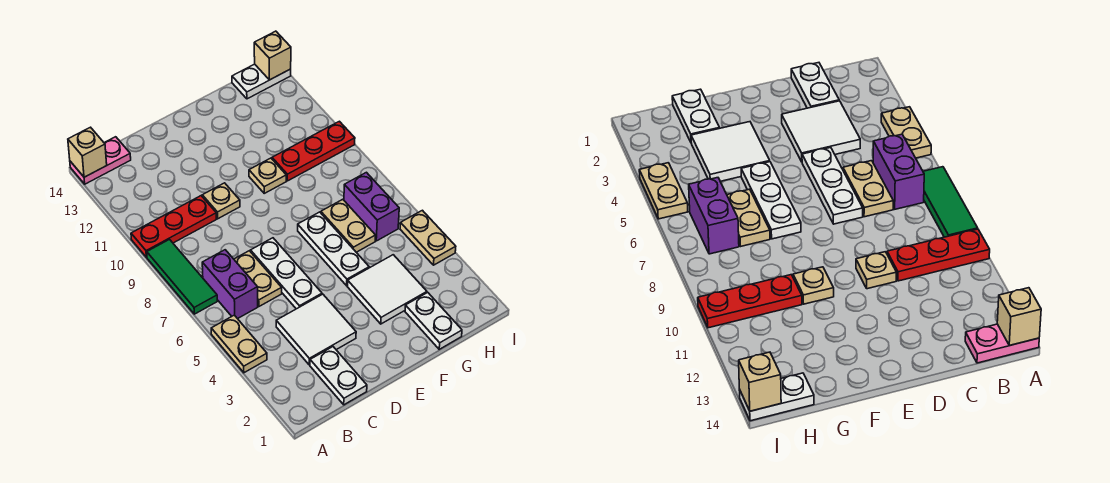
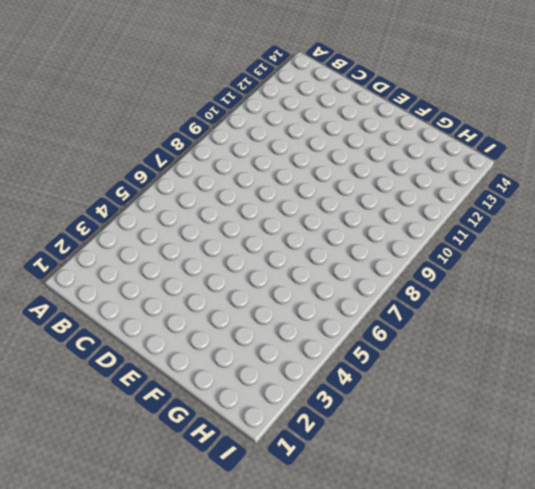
none -> tan 1x2 plate [211,315,267,373]
none -> green 1x3 tile [147,240,217,314]
none -> red 1x3 plate [131,196,216,257]

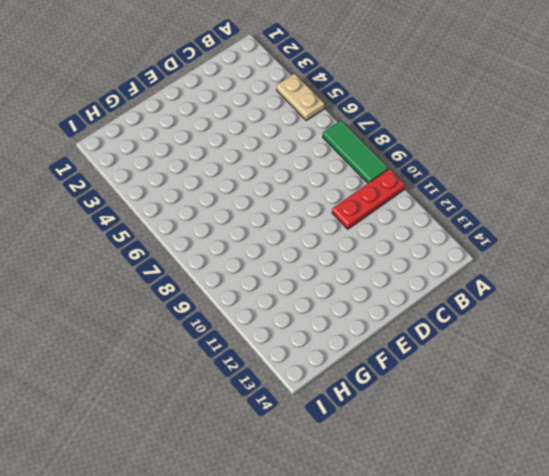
none -> pink 1x2 plate [70,137,131,184]
none -> purple 1x2 brick [202,250,258,319]
none -> white 1x2 plate [310,347,367,405]

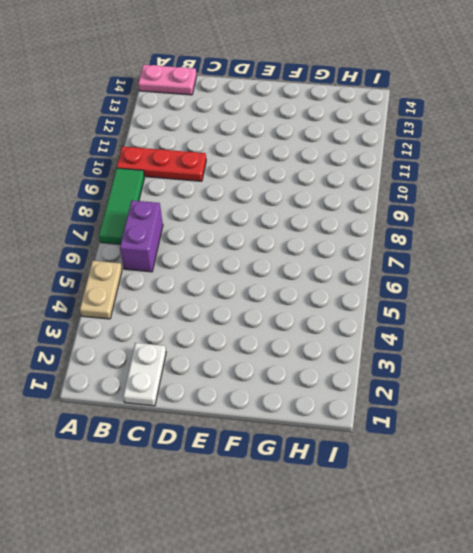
none -> white 2x2 tile [276,294,356,365]
none -> tan 1x2 plate [234,251,282,306]
none -> white 1x3 plate [251,238,322,309]

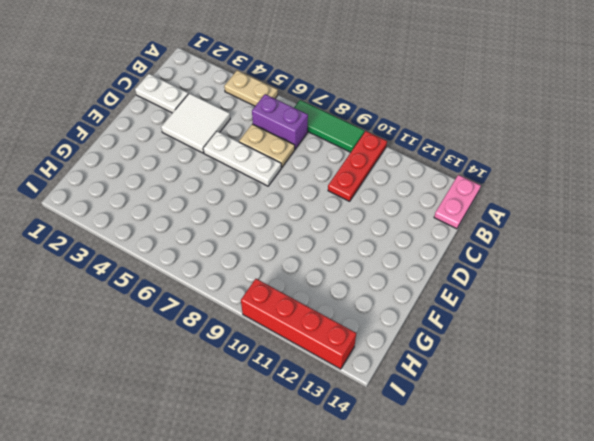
red 1x4 brick [241,279,356,369] -> red 1x3 plate [272,121,355,181]
none -> tan 1x1 plate [202,183,240,219]
none -> white 2x2 tile [347,255,427,324]
none -> white 1x3 plate [298,212,369,286]

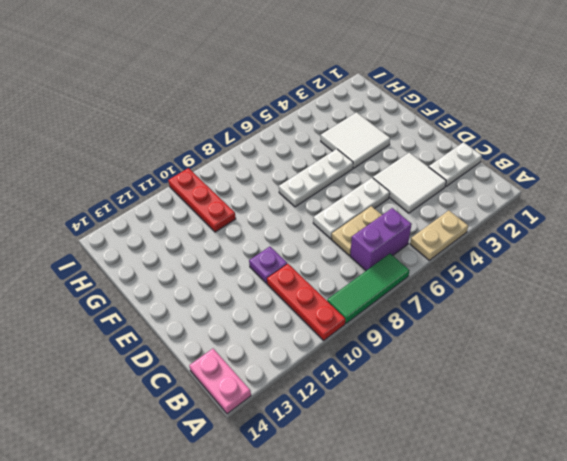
purple 1x1 plate [249,247,287,283] -> tan 1x1 plate [202,183,240,219]
none -> tan 1x1 plate [249,158,286,193]
none -> white 1x2 plate [405,292,462,349]
none -> tan 1x2 plate [321,199,376,252]

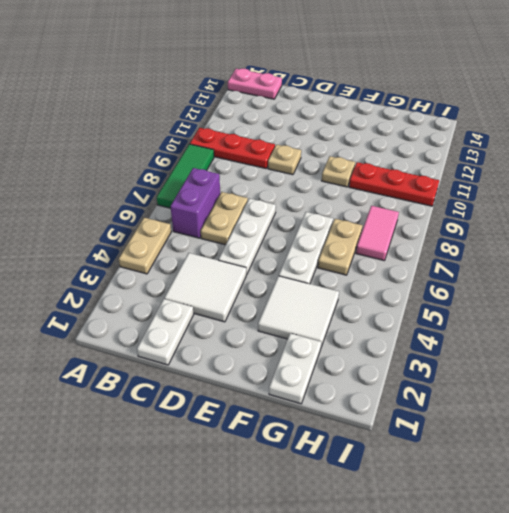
pink 1x2 tile [356,206,399,261] -> purple 1x2 brick [344,172,399,241]
none -> white 1x2 plate [232,64,291,99]
none -> tan 1x2 plate [400,210,456,265]
none -> tan 1x1 brick [68,127,107,177]

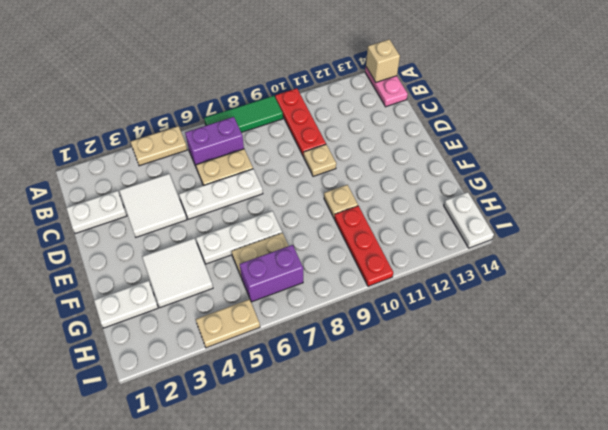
none -> tan 1x1 brick [254,31,291,80]

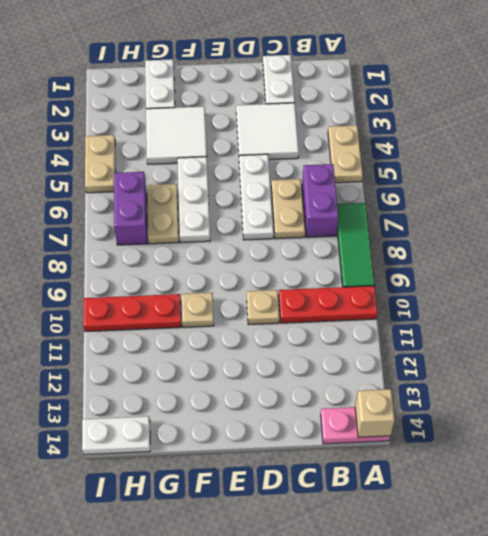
none -> tan 1x1 brick [254,31,291,80]

